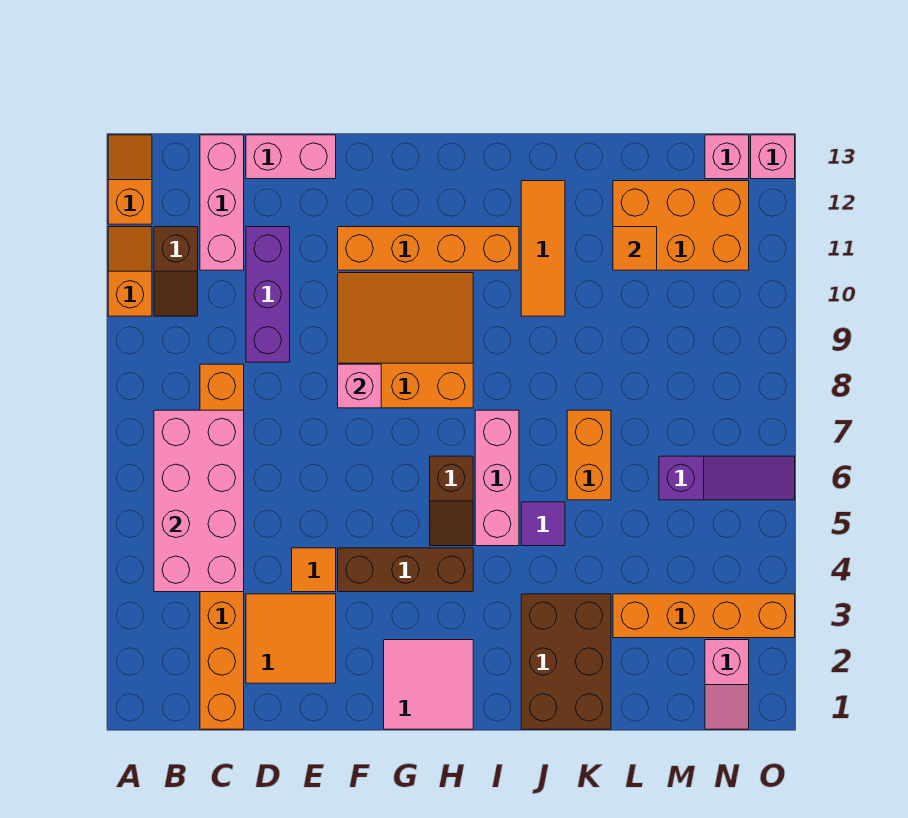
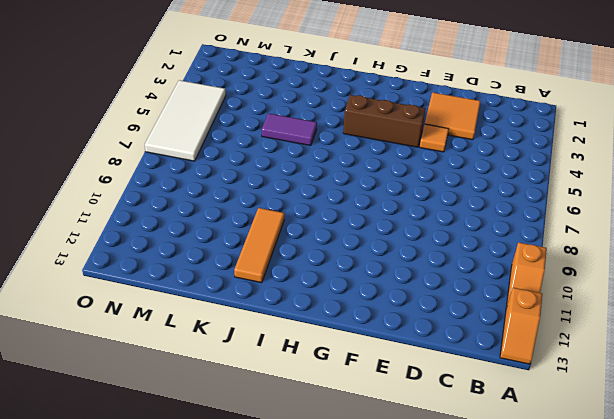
purple 1x2 tile [262,113,317,146] -> purple 1x1 tile [521,502,565,546]
white 2x4 tile [145,80,226,161] -> purple 1x3 slope [659,456,795,500]
none -> brown 1x2 slope [154,227,198,316]
none -> orange 1x8 brick [200,364,244,729]
none -> pink 1x3 brick [200,135,244,270]

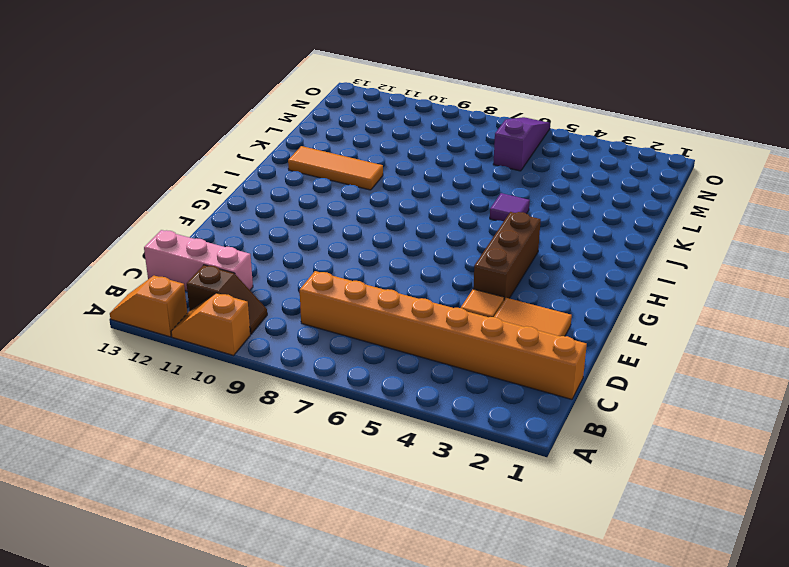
none -> purple 1x3 brick [246,227,290,362]
none -> pink 1x2 brick [246,135,336,179]
none -> orange 3x3 slope [338,273,473,408]

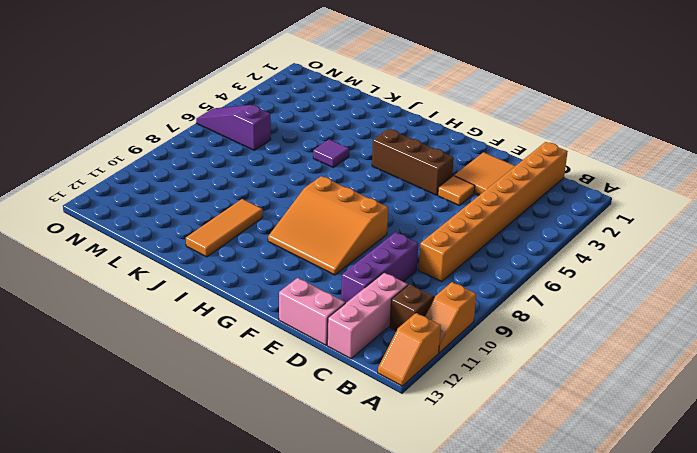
none -> orange 1x4 brick [338,227,519,270]
none -> pink 2x2 tile [384,640,473,729]
none -> brown 1x2 slope [430,456,473,546]

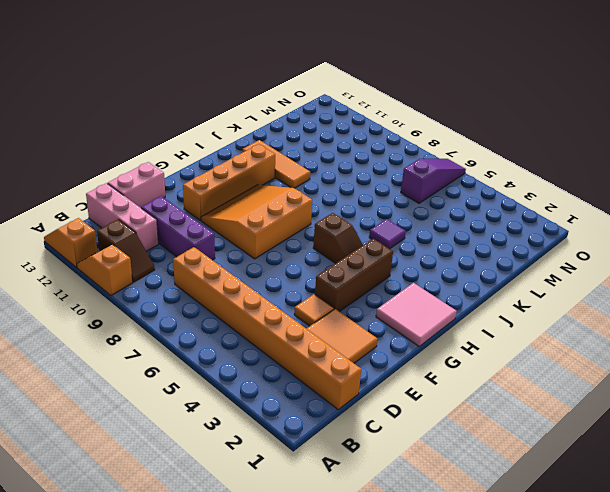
none -> pink 1x3 brick [475,410,519,546]
none -> brown 2x3 brick [521,594,611,729]
none -> orange 1x2 brick [567,410,611,500]

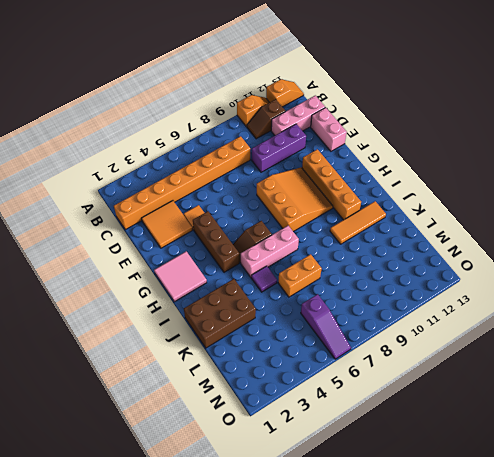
none -> orange 1x4 brick [613,594,795,638]
none -> orange 2x3 brick [613,181,749,270]
none -> pink 1x2 slope [705,640,749,729]

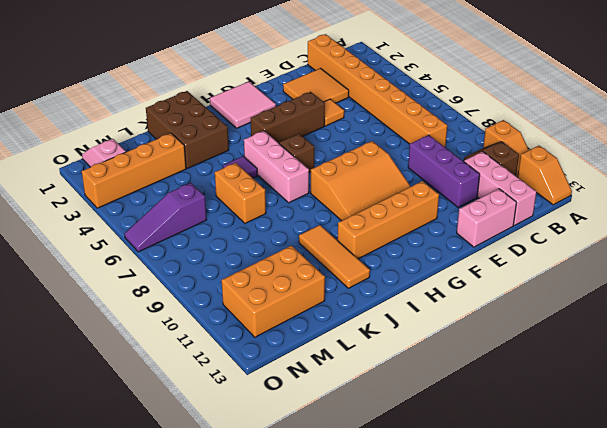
none -> pink 1x1 brick [705,135,749,179]
none -> pink 1x1 brick [751,135,795,179]
none -> pink 2x4 brick [154,410,244,592]

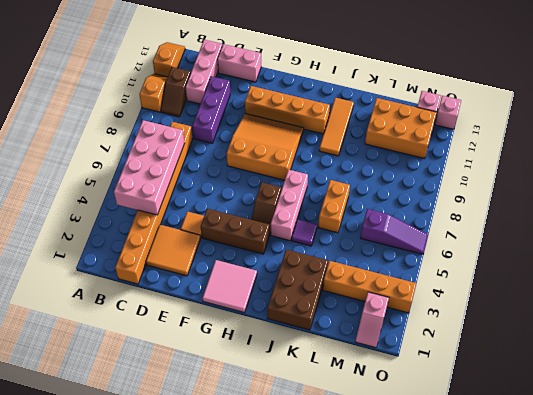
none -> pink 1x1 brick [338,364,381,408]
none -> orange 1x1 tile [613,227,657,270]

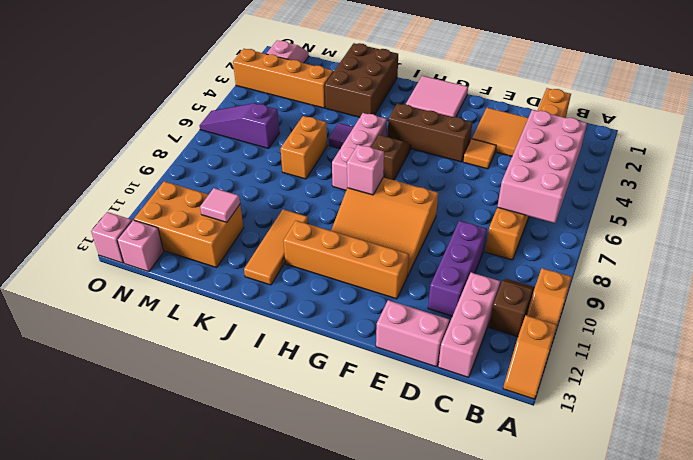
pink 1x1 brick [347,145,384,195] -> pink 1x1 brick moved to [338,364,381,408]
pink 1x1 tile [200,188,240,222] -> orange 1x1 tile [613,227,657,270]

